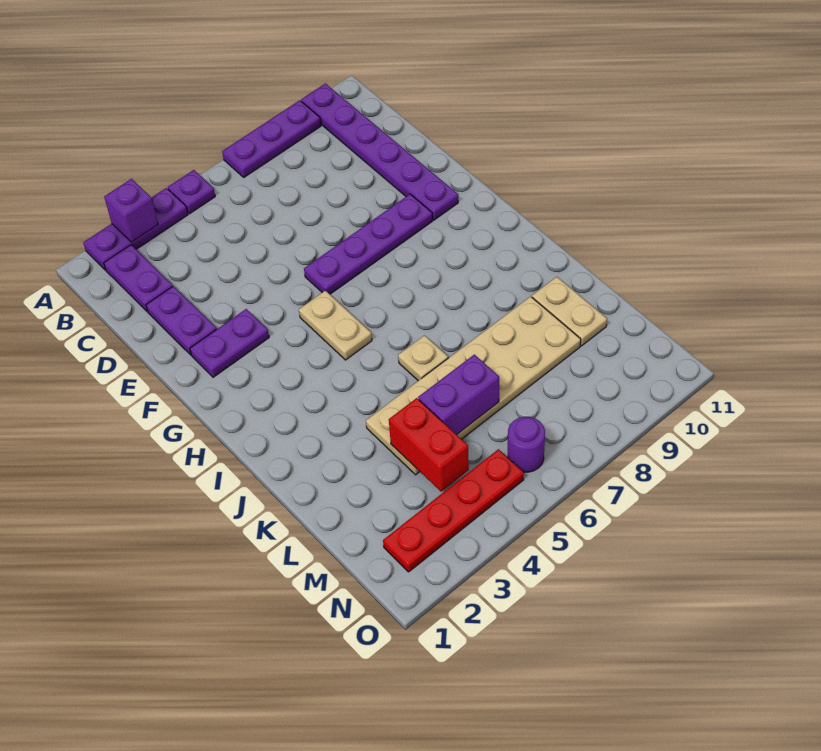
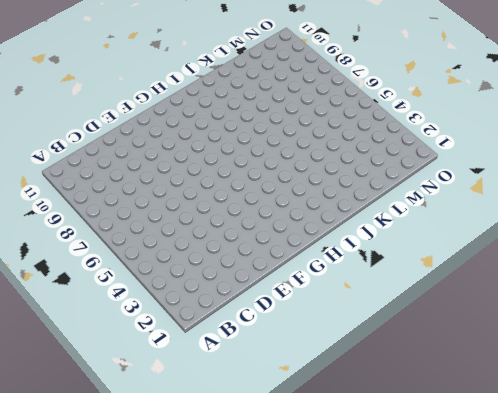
none -> purple 1x3 plate [83,188,188,270]
none -> purple 1x1 plate [168,170,215,214]
none -> purple 1x3 plate [222,100,321,177]

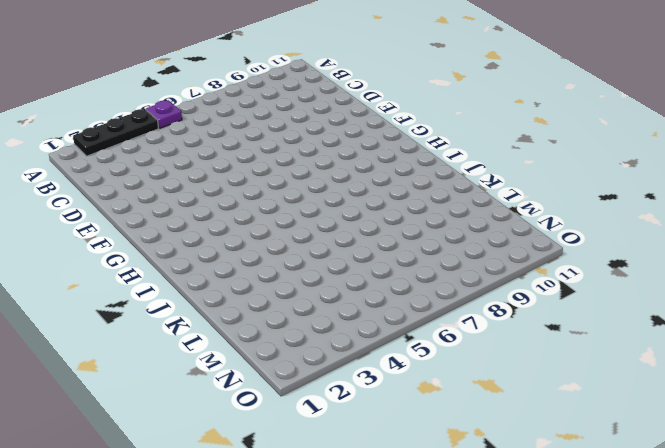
black 1x3 plate [73,109,159,156] -> purple 1x3 plate [83,188,188,270]
none -> purple 1x3 plate [222,100,321,177]
none -> purple 1x6 plate [301,84,458,220]
none -> purple 1x2 plate [104,245,173,312]

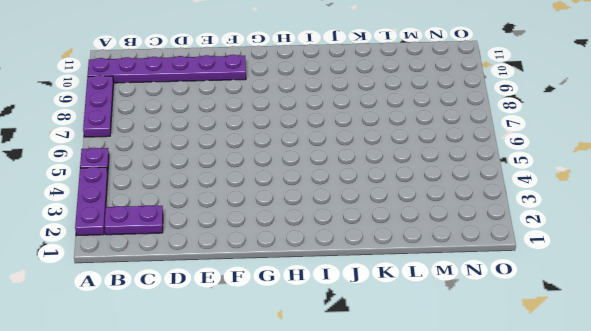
none -> purple 1x2 plate [146,286,217,355]
none -> purple 1x2 plate [190,309,269,377]
none -> purple 1x4 plate [304,194,433,294]

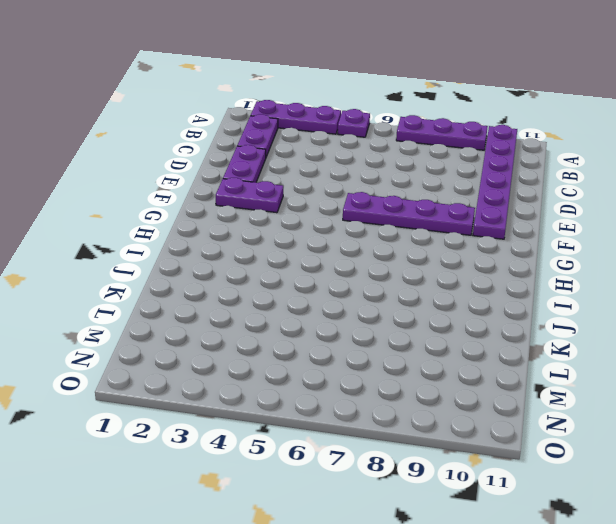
none -> tan 1x2 plate [299,290,372,360]
none -> tan 1x1 plate [398,335,448,381]
none -> tan 2x6 plate [366,296,581,475]

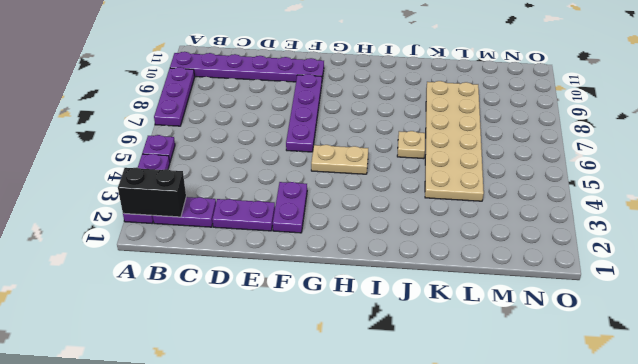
black 1x2 brick [118,167,186,217] -> none
none -> tan 1x2 plate [532,277,607,346]
none -> red 1x4 plate [383,449,524,572]
none -> purple 1x1 round brick [508,417,545,472]

